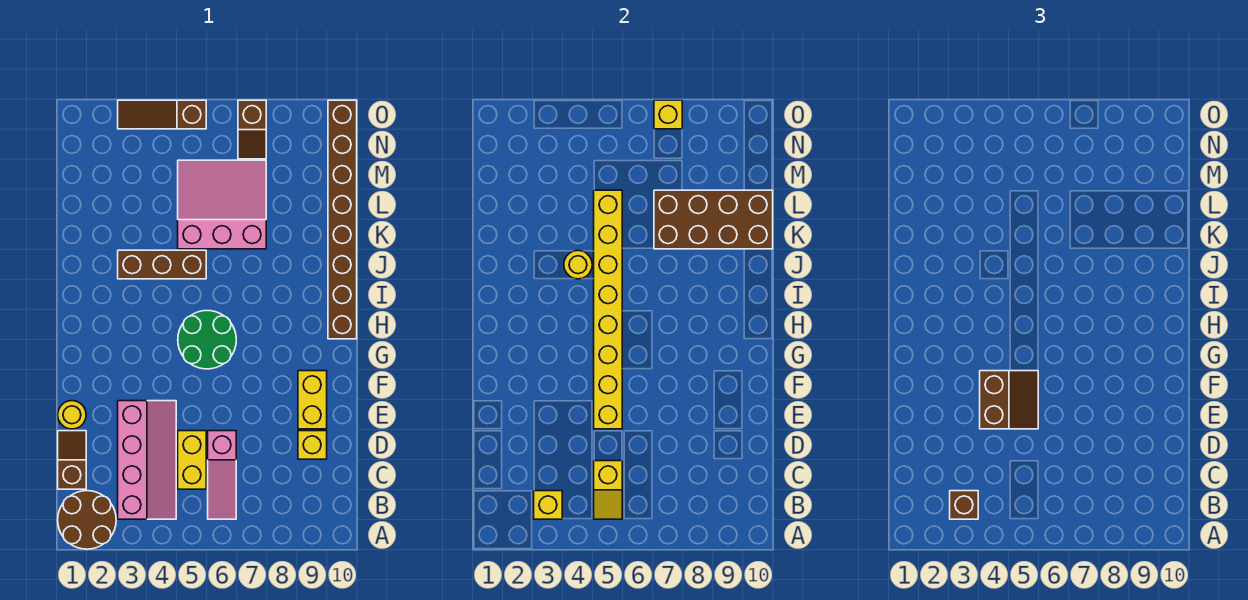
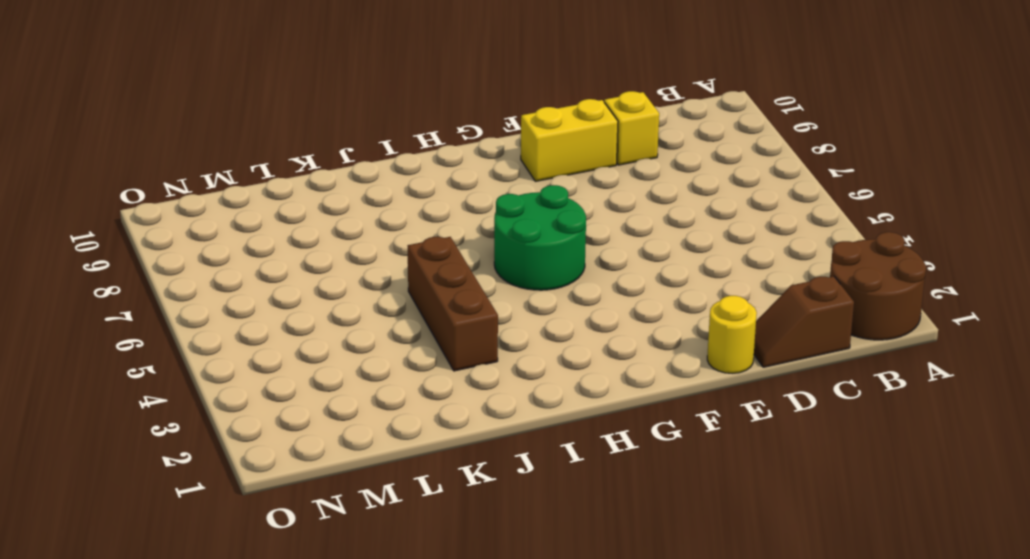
none -> pink 2x4 slope [118,401,176,519]
none -> pink 1x3 slope [208,431,236,519]
none -> yellow 1x2 brick [178,431,206,489]

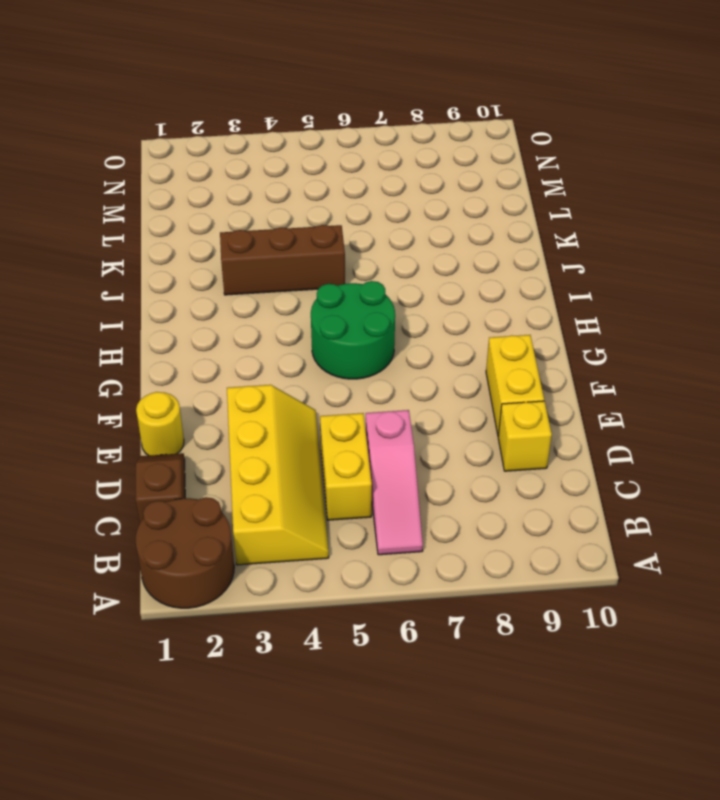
yellow 2x4 slope [227,385,329,565] -> pink 2x4 slope [118,401,176,519]
none -> brown 1x8 brick [328,100,357,339]
none -> pink 3x3 slope [178,160,266,249]
none -> brown 1x2 slope [238,100,266,159]

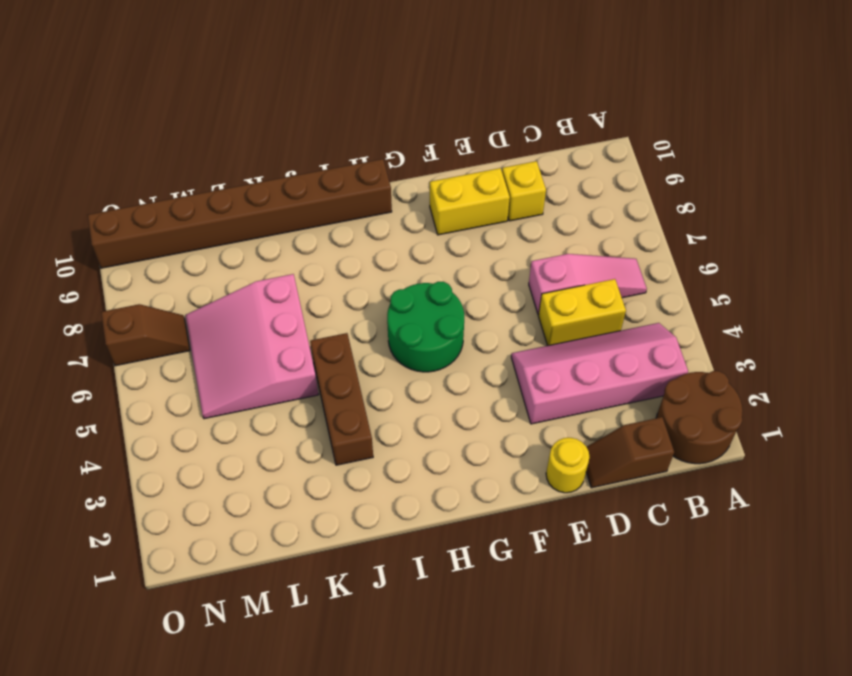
none -> brown 1x3 slope [118,100,206,129]
none -> yellow 1x1 brick [534,491,562,519]
none -> yellow 1x2 slope [594,461,622,519]

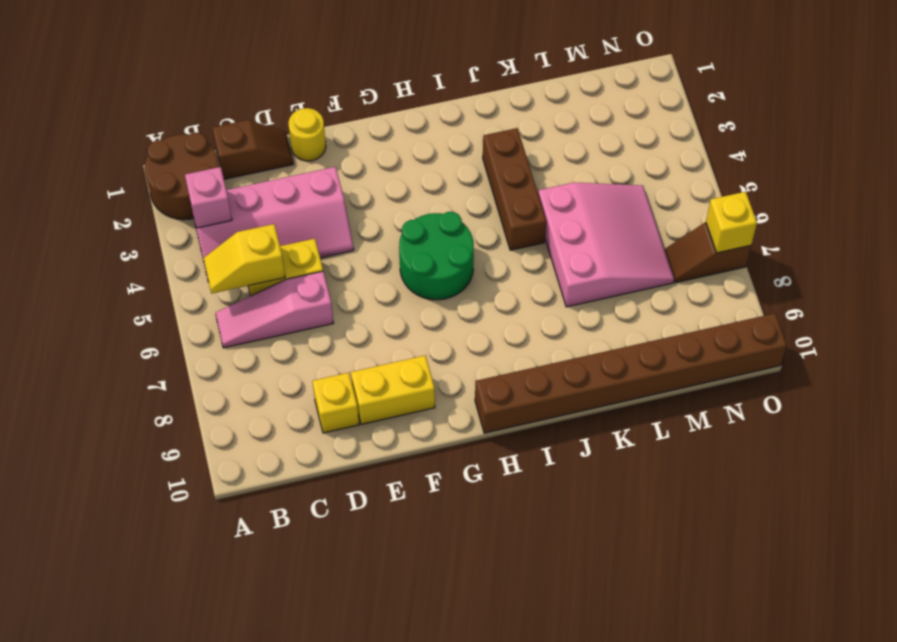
pink 1x1 brick [185,167,232,228] -> yellow 1x1 brick [534,491,562,519]
none -> brown 1x3 slope [118,100,206,129]
none -> yellow 1x8 brick [594,190,622,429]
none -> yellow 1x1 round brick [564,250,592,279]

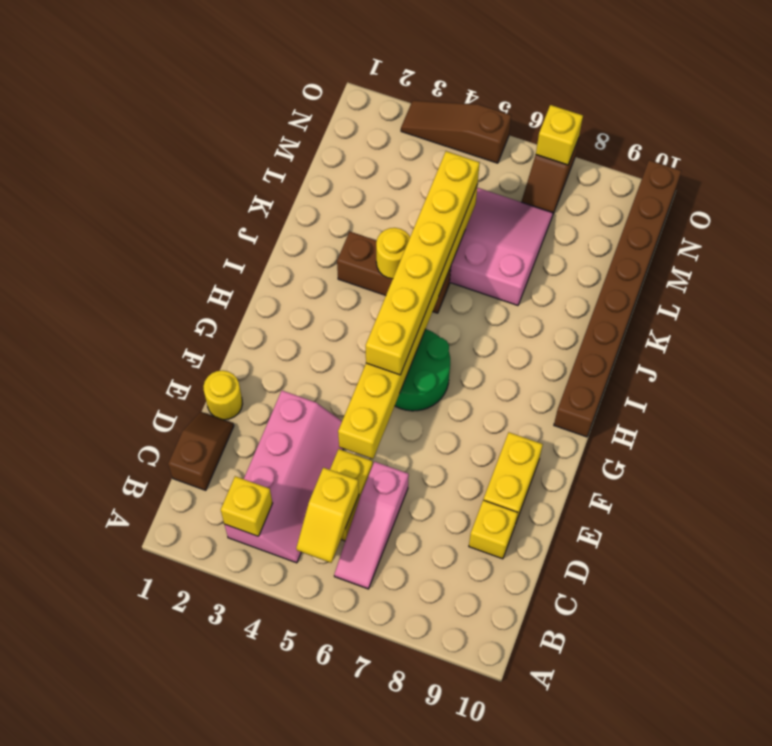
yellow 1x6 brick [366,151,480,375] -> none
none -> brown 2x2 round brick [58,491,116,549]
none -> brown 2x4 brick [654,190,773,249]
none -> brown 1x1 brick [950,491,978,519]

